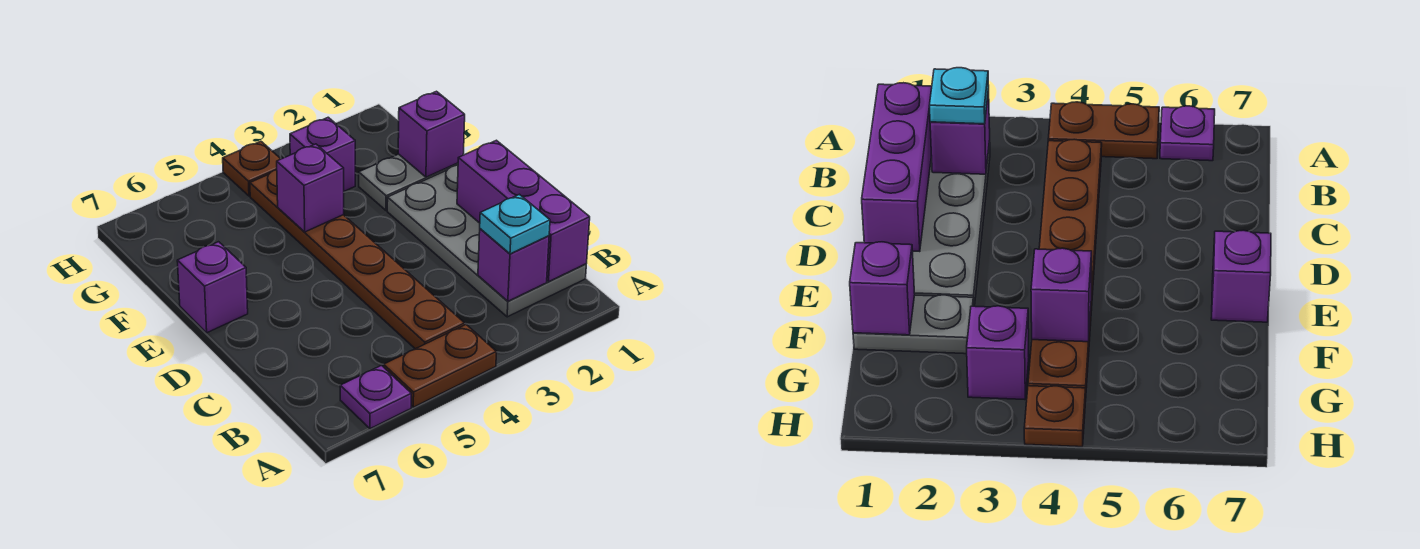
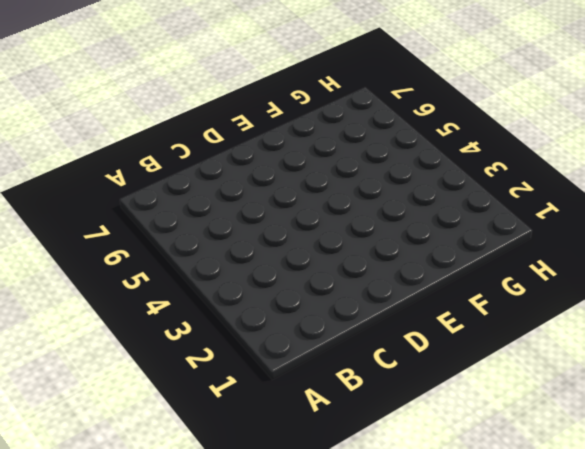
none -> brown 1x2 plate [384,325,496,407]
none -> purple 1x1 plate [340,365,411,429]
none -> grey 2x4 plate [387,165,586,317]

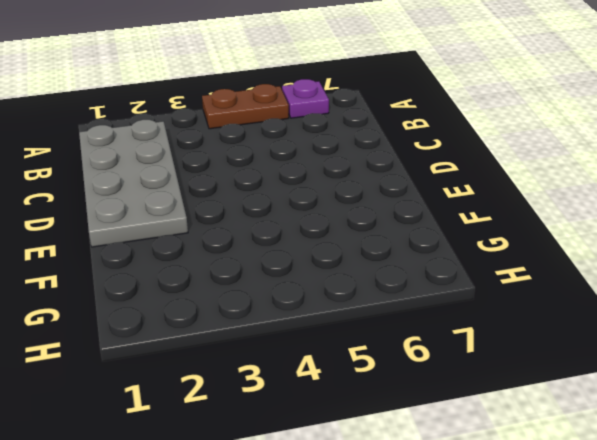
none -> brown 1x6 plate [250,170,465,349]
none -> purple 1x1 brick [177,242,248,333]
none -> grey 1x2 plate [359,154,458,211]

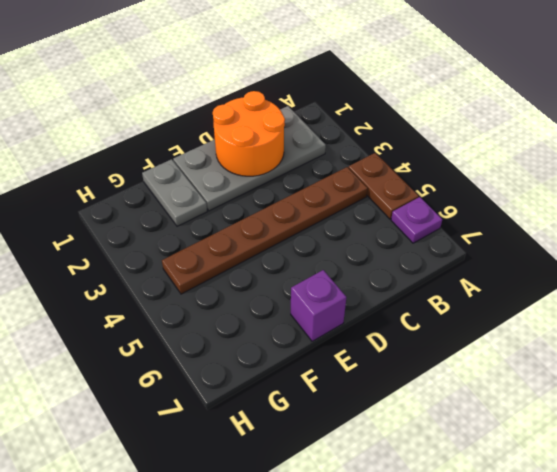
orange 2x2 round brick [213,91,285,176] -> purple 1x3 brick [457,140,590,282]
none -> purple 1x1 brick [290,117,355,191]
none -> brown 1x1 plate [223,141,280,196]
none -> purple 1x1 brick [478,229,549,301]

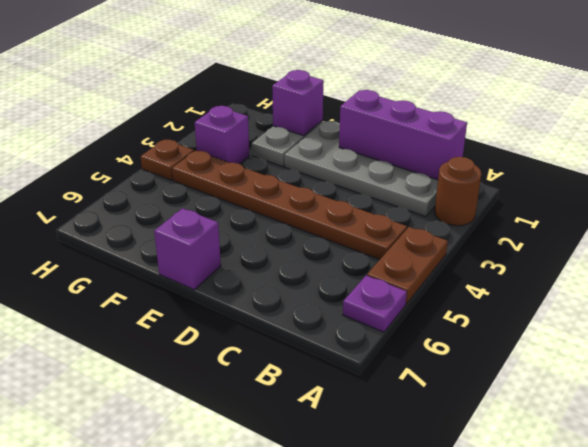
brown 1x1 round brick [435,157,481,226] -> none
none -> purple 1x1 brick [478,229,549,301]
none -> purple 1x1 brick [277,144,344,232]
none -> cyan 1x1 plate [480,194,550,254]

